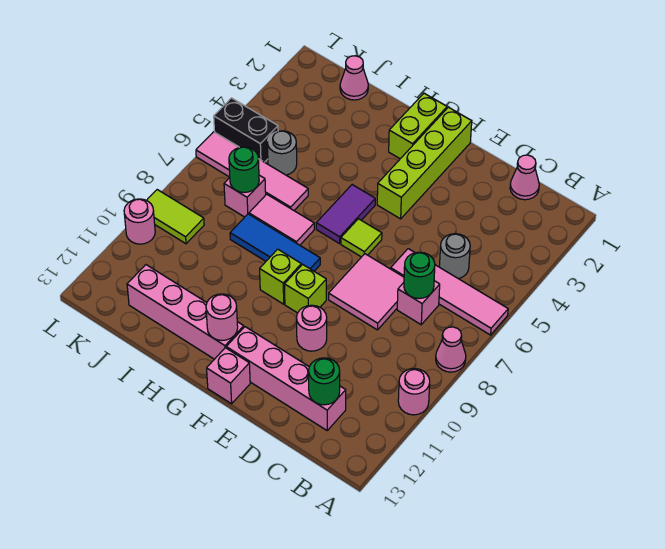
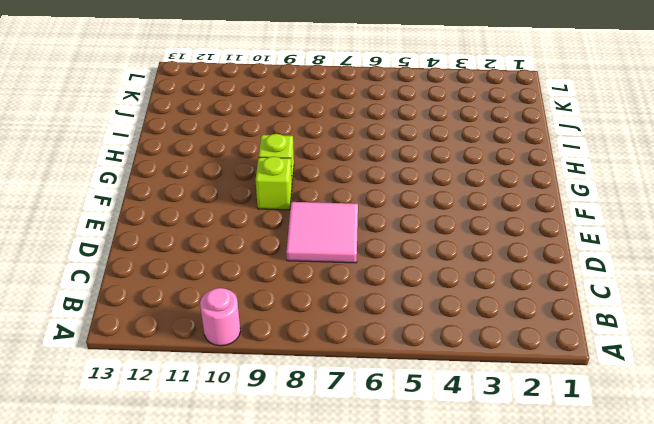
none -> pink 1x4 tile [391,249,508,335]
none -> pink 1x1 cone [436,327,466,372]
none -> pink 1x1 cone [510,155,539,200]
none -> grey 1x1 round brick [439,234,470,279]

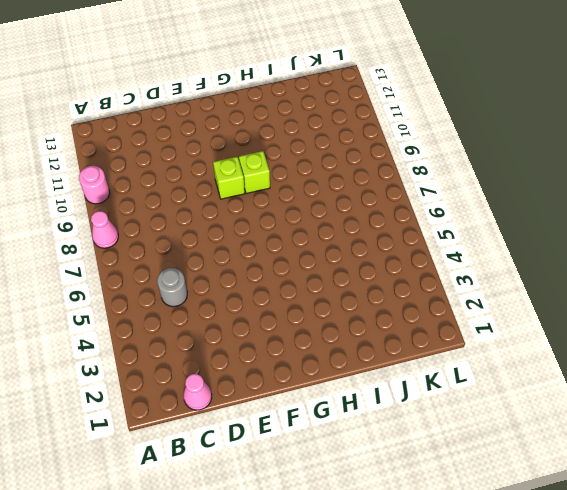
none -> pink 1x4 tile [391,249,508,335]
none -> pink 1x1 brick [397,281,440,325]
none -> pink 1x4 brick [226,327,346,430]
none -> pink 2x2 tile [329,254,404,330]

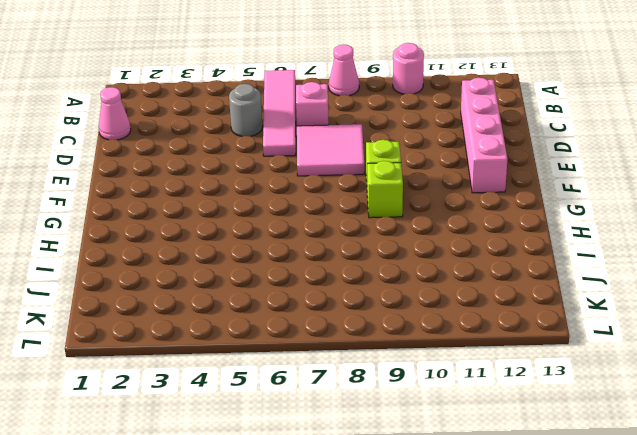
none -> pink 1x1 round brick [297,305,327,351]
none -> lime 1x4 brick [377,107,472,219]
none -> lime 1x1 tile [341,219,382,257]
none -> pink 1x1 brick [207,348,250,404]

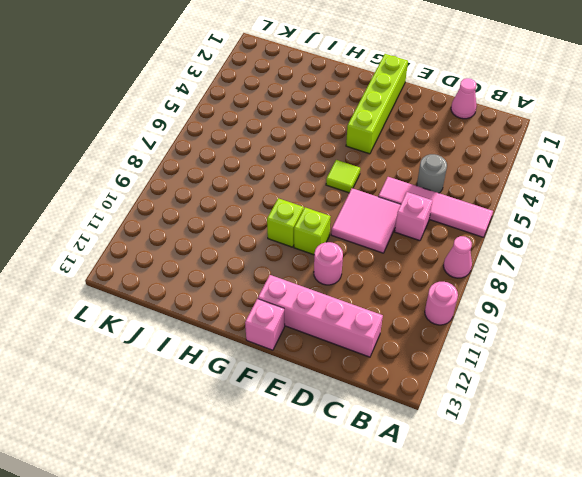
none -> lime 1x2 brick [389,93,447,159]
none -> purple 1x2 tile [316,185,375,244]
none -> blue 1x3 tile [230,214,320,271]
none -> pink 1x4 brick [127,265,244,359]

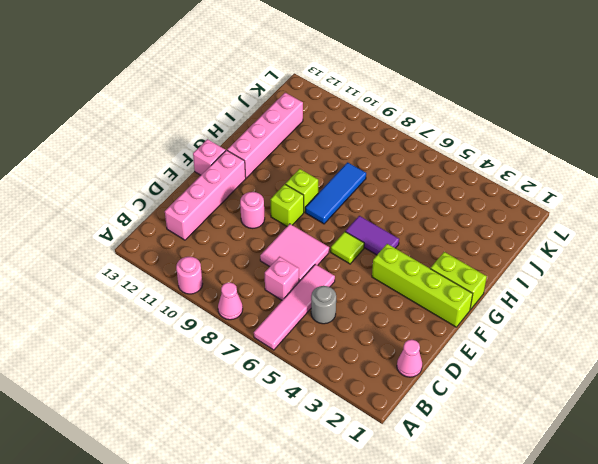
none -> pink 1x2 tile [249,194,314,245]
none -> pink 1x4 tile [196,132,308,210]
none -> pink 1x1 cone [340,56,368,100]
none -> grey 1x1 round brick [267,131,297,175]

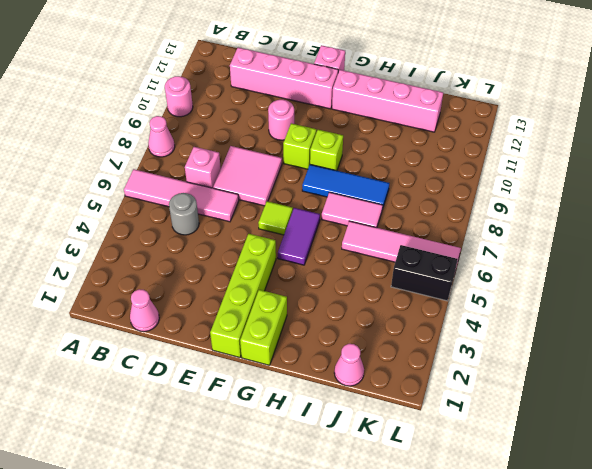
none -> grey 1x1 round brick [267,131,297,175]
none -> pink 1x1 brick [224,175,266,217]
none -> lime 1x2 tile [147,190,204,244]
none -> pink 1x1 round brick [124,199,155,244]

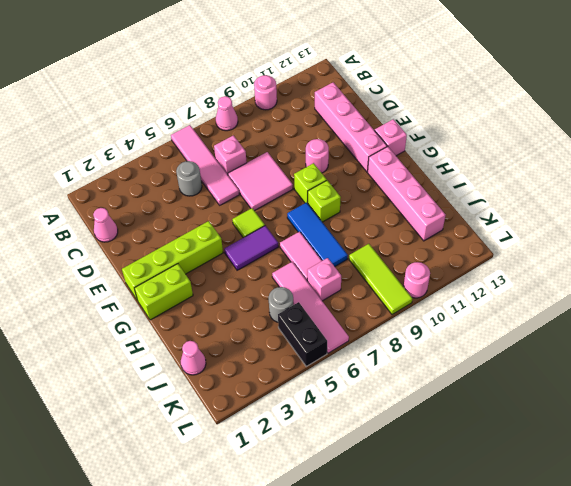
lime 1x3 tile [349,244,412,315] -> lime 1x2 tile [147,190,204,244]
none -> green 1x1 round brick [404,252,435,298]
none -> green 1x1 round brick [309,358,340,405]
none -> pink 1x1 round brick [206,294,238,340]
none -> green 1x1 round brick [229,147,259,192]

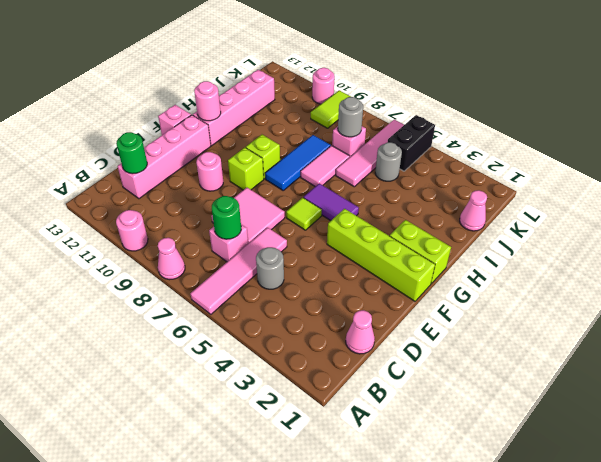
grey 1x1 round brick [338,97,363,137] -> green 1x1 round brick [229,147,259,192]

